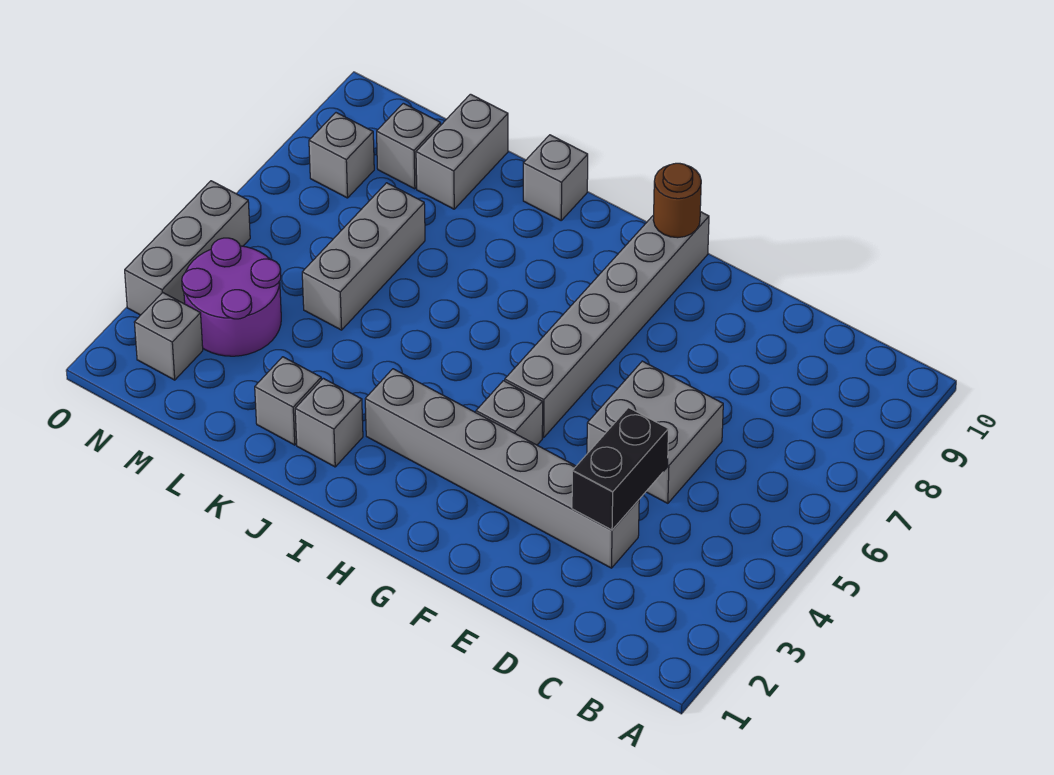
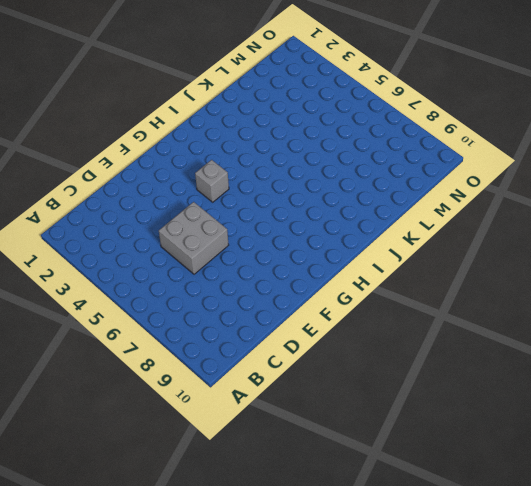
none -> grey 1x6 brick [365,369,639,568]
none -> grey 1x6 brick [505,212,709,437]
none -> grey 1x1 brick [295,378,363,467]

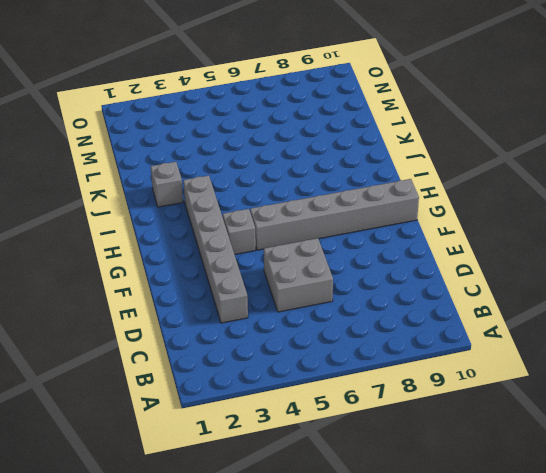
none -> grey 1x1 brick [523,135,588,220]
none -> grey 1x1 brick [255,357,321,445]
none -> grey 1x3 brick [302,183,425,330]

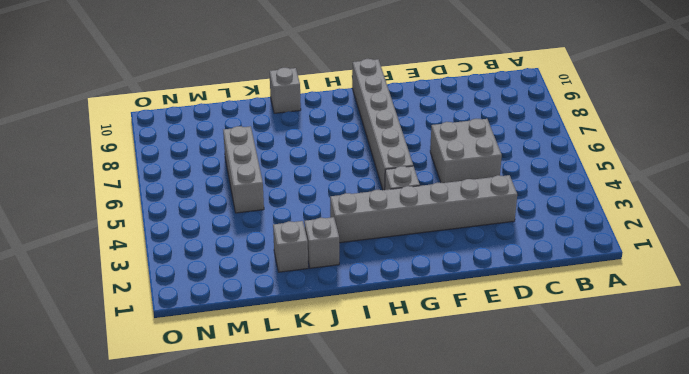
none -> grey 1x2 brick [416,94,508,209]
none -> purple 2x2 round brick [182,238,281,356]
none -> grey 1x1 brick [377,103,441,189]

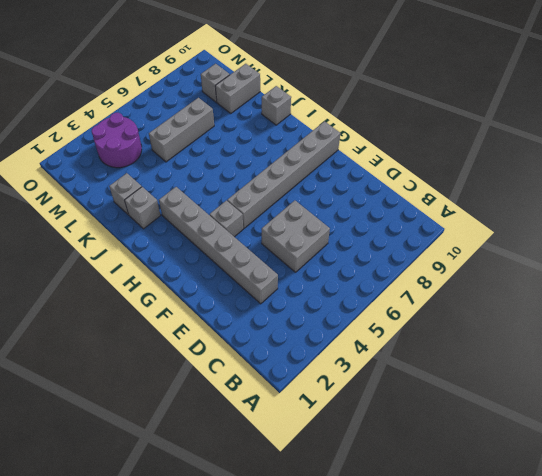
none -> grey 1x1 brick [134,293,203,380]
none -> grey 1x1 brick [309,113,374,198]
none -> grey 1x3 brick [125,181,250,315]

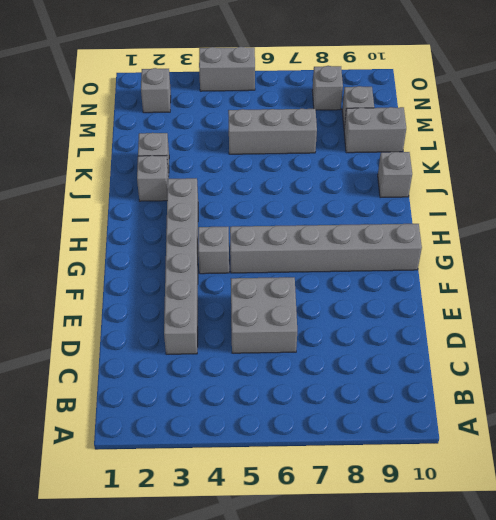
grey 1x2 brick [199,47,255,91] -> grey 1x3 brick [125,181,250,315]
none -> purple 2x2 round brick [182,238,281,356]
none -> black 1x2 brick [572,408,669,530]
none -> brown 1x1 round brick [653,163,701,238]

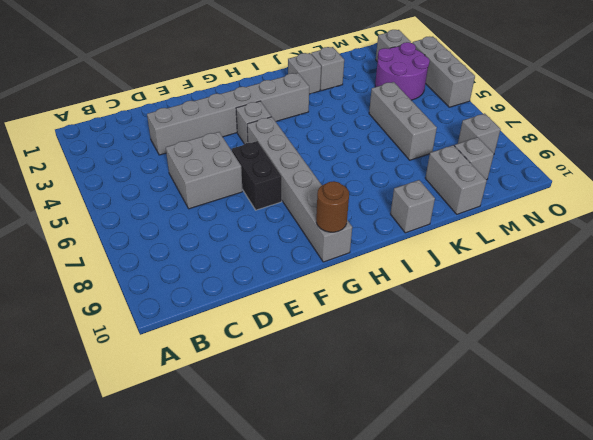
black 1x2 brick [232,141,282,210] -> black 1x2 brick moved to [572,408,669,530]

